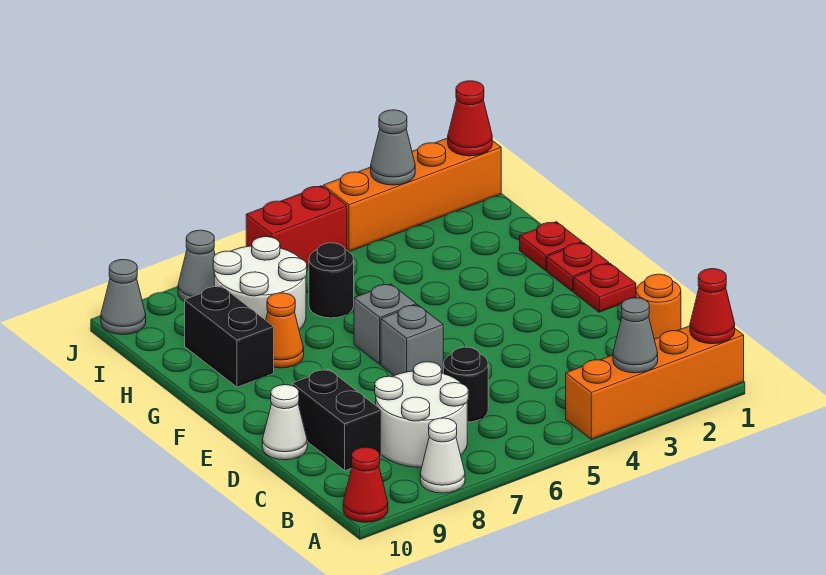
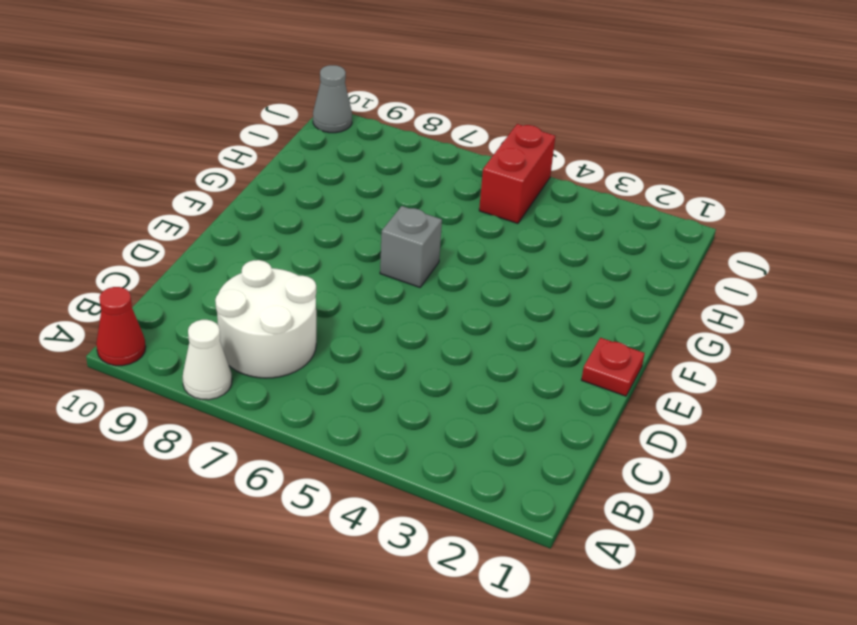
red 1x2 brick [479,124,555,224] -> red 1x2 brick turned to [246,186,347,268]
none -> orange 1x4 brick [566,326,744,439]
none -> orange 1x1 round brick [636,274,681,339]
none -> black 1x1 round brick [444,347,488,422]

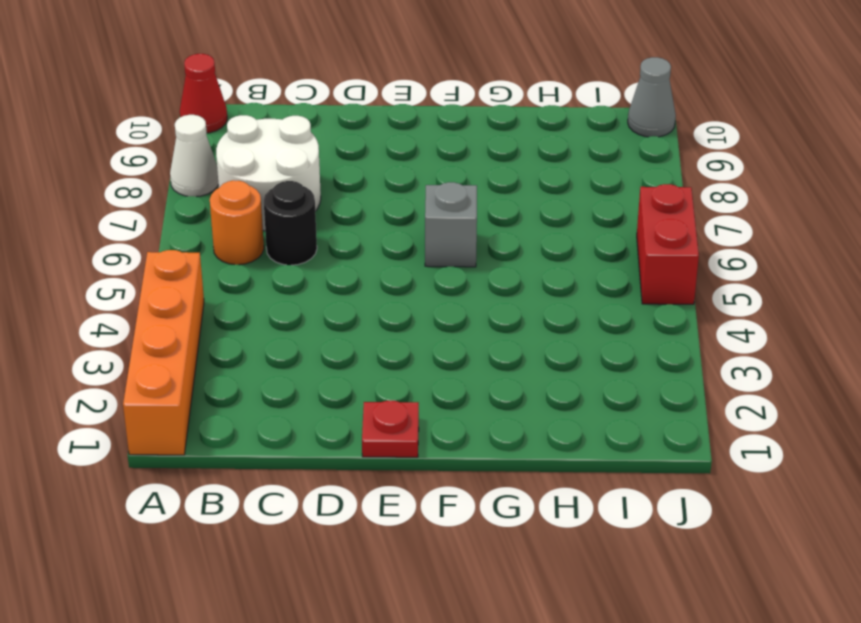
orange 1x1 round brick [210,180,264,265] -> orange 1x1 round brick moved to [636,274,681,339]
none -> black 1x2 brick [292,369,381,471]
none -> white 1x1 cone [262,385,307,460]
none -> grey 1x1 brick [381,305,443,376]

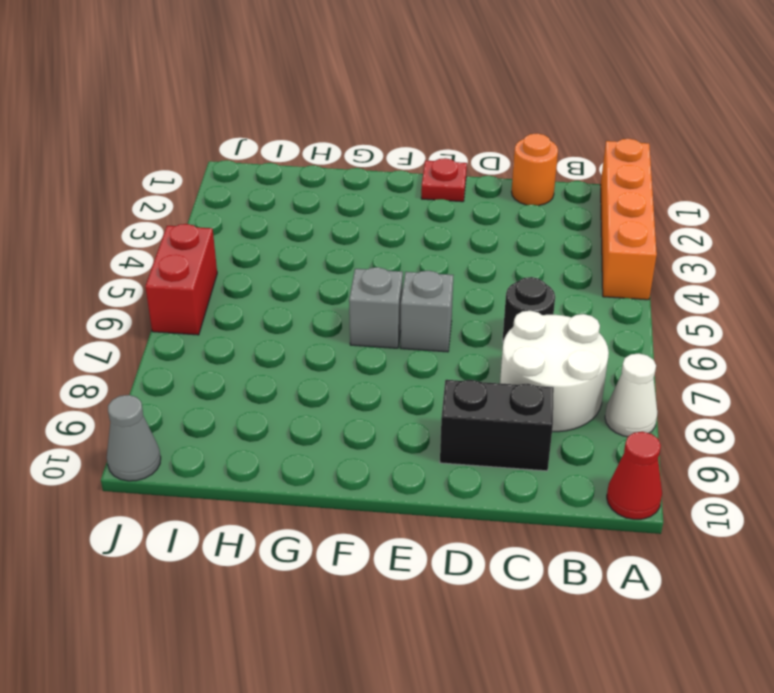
none -> white 1x1 cone [262,385,307,460]
none -> red 1x1 plate [547,243,609,291]
none -> red 1x1 plate [520,222,582,271]

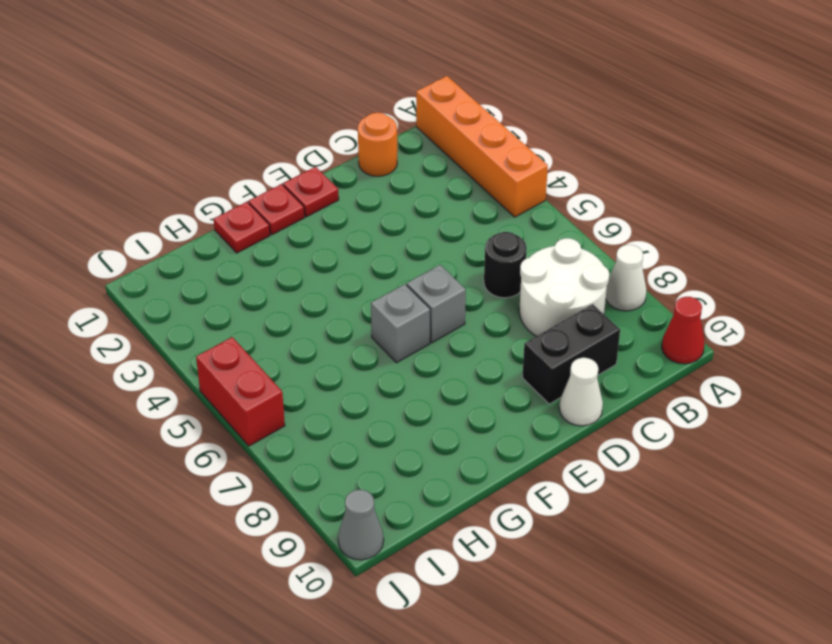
none -> orange 1x1 cone [266,293,304,368]
none -> black 1x2 brick [185,286,274,387]
none -> black 1x1 round brick [309,243,354,318]

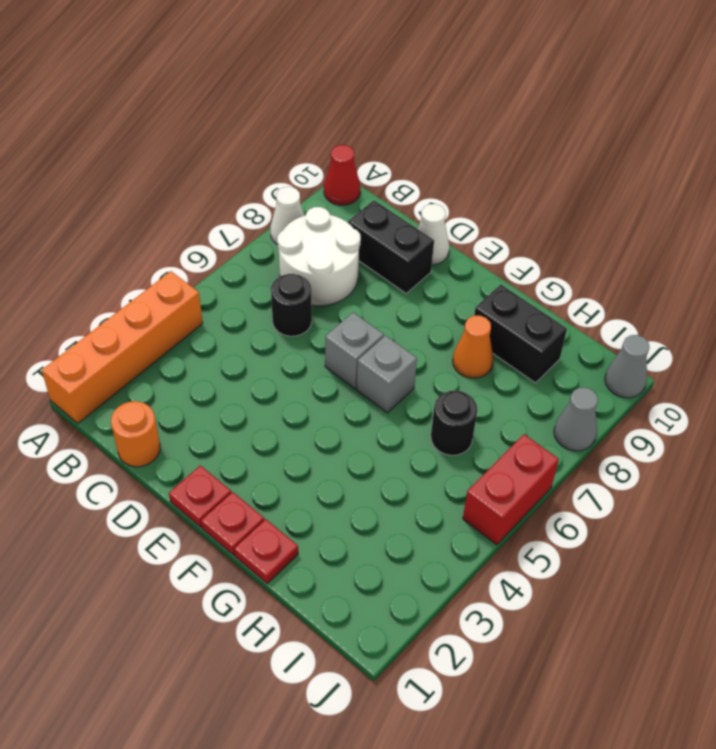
none -> white 2x2 round brick [213,237,307,330]
none -> orange 1x4 brick [323,138,501,252]
none -> red 1x1 cone [690,269,735,344]

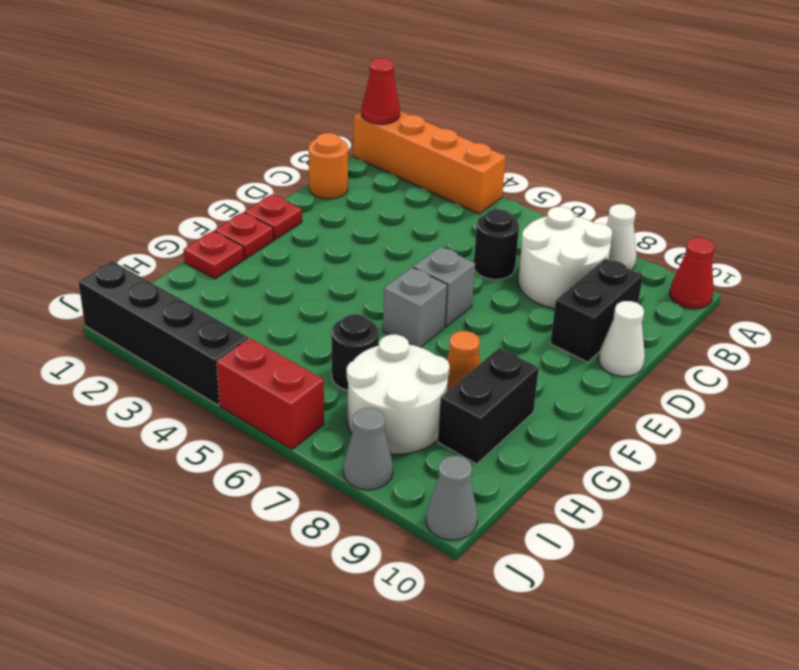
black 1x4 brick [79,261,248,405] -> orange 1x4 brick [323,138,501,252]
none -> grey 1x1 cone [613,298,658,373]
none -> red 1x1 cone [448,81,492,156]
none -> grey 1x1 cone [371,110,415,185]

